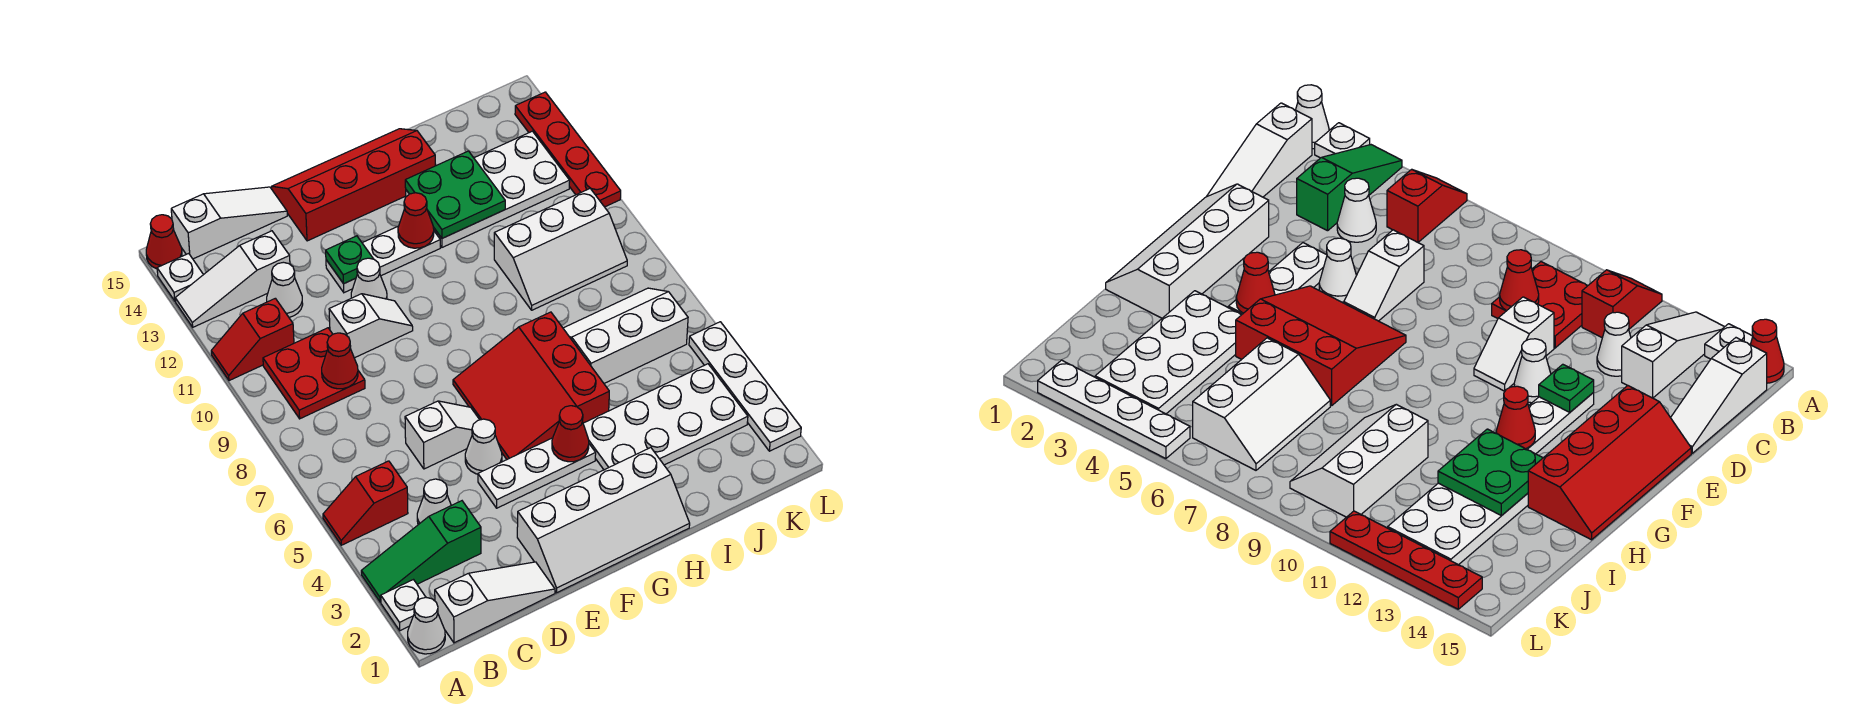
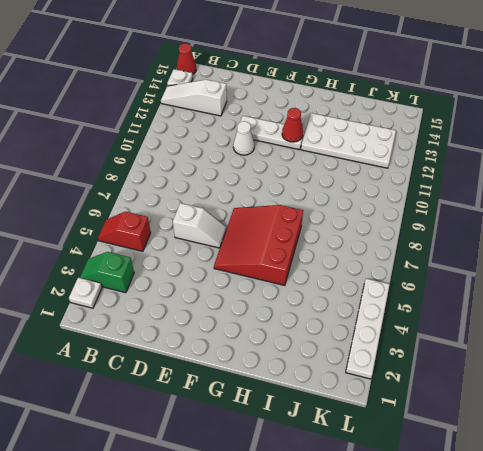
green 1x2 slope [80,252,134,293] -> green 1x3 slope [361,501,481,602]
none -> white 1x1 cone [408,598,445,654]
none -> red 1x2 slope [211,298,294,381]
none -> white 1x3 slope [435,562,555,643]
none -> red 2x2 plate [263,328,365,419]

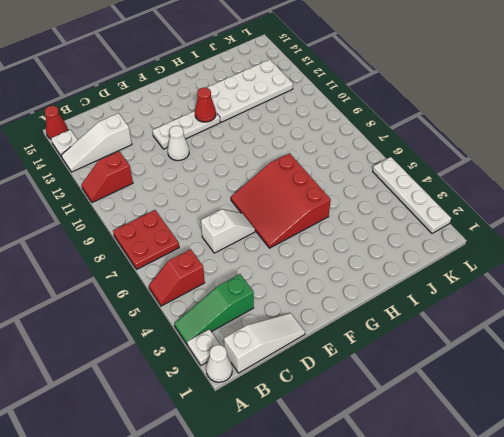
red 2x2 plate [113,210,179,269] -> red 2x2 plate moved to [263,328,365,419]
none -> white 1x3 slope [171,187,287,259]
none -> white 1x1 cone [417,479,451,525]
none -> white 1x1 cone [267,262,303,317]
none -> white 1x2 slope [329,294,413,358]

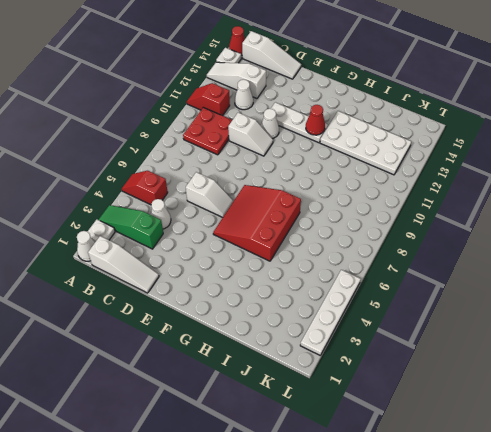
none -> white 2x4 slope [517,448,690,593]
none -> white 1x3 plate [478,438,596,508]
none -> white 1x1 cone [465,419,502,474]
none -> red 2x4 slope [272,129,435,241]

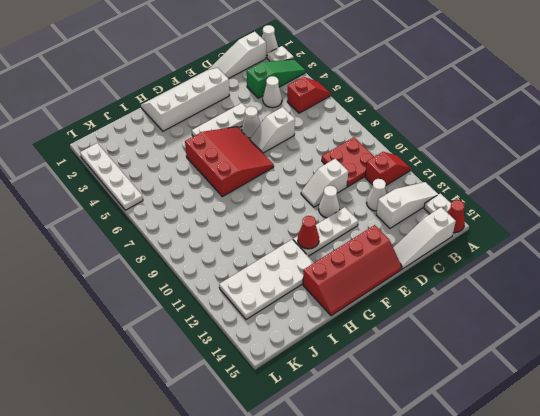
none -> white 2x4 plate [583,364,748,470]
none -> white 2x3 slope [563,288,688,383]
none -> white 2x3 slope [494,189,627,310]
none -> red 1x4 plate [515,92,621,207]

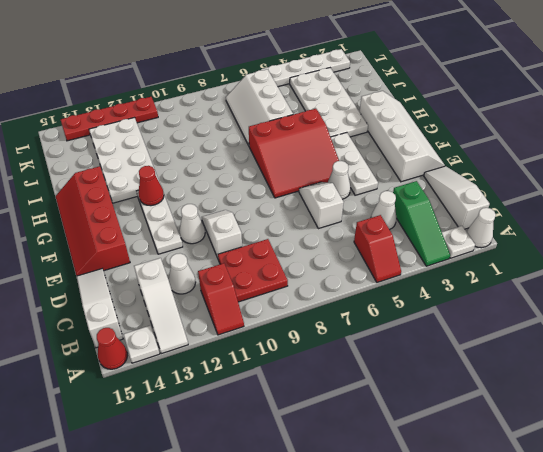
none -> white 2x3 slope [494,189,627,310]
none -> red 1x1 cone [322,333,358,389]
none -> green 1x1 plate [326,236,373,284]
none -> red 1x1 cone [552,406,589,462]

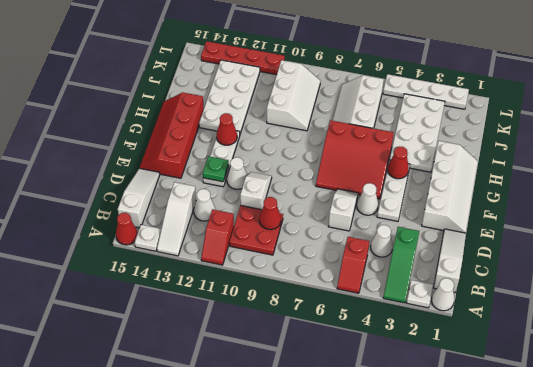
none -> green 2x2 plate [405,151,505,238]

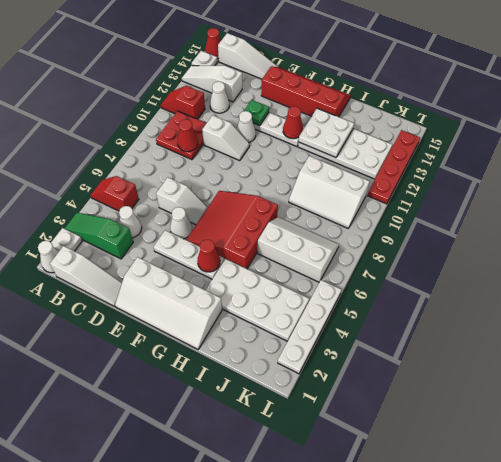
white 2x2 plate [298,108,354,158] -> green 2x2 plate [405,151,505,238]

